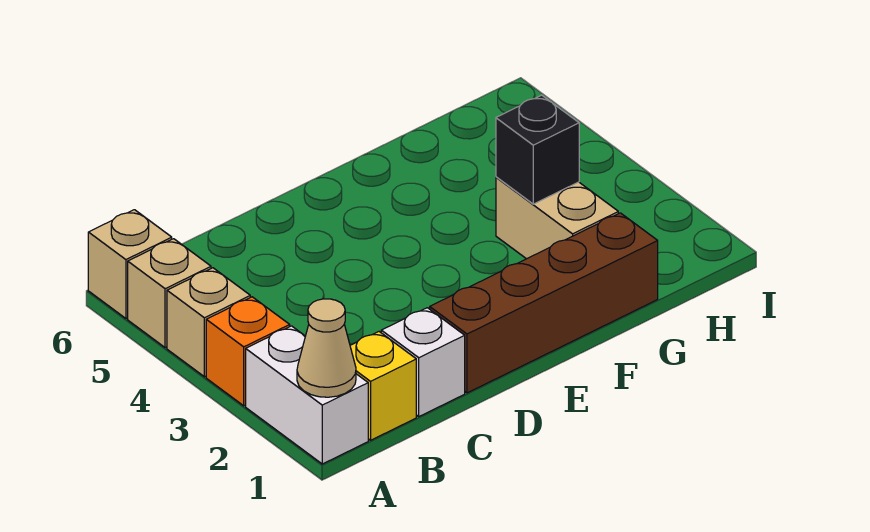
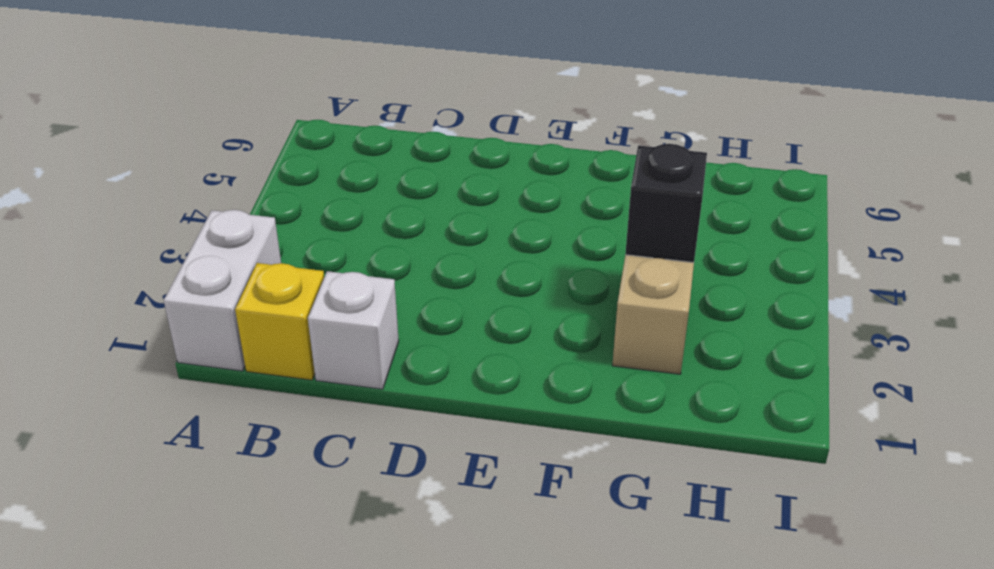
none -> orange 1x1 brick [206,297,290,406]
none -> tan 1x1 brick [167,268,250,377]

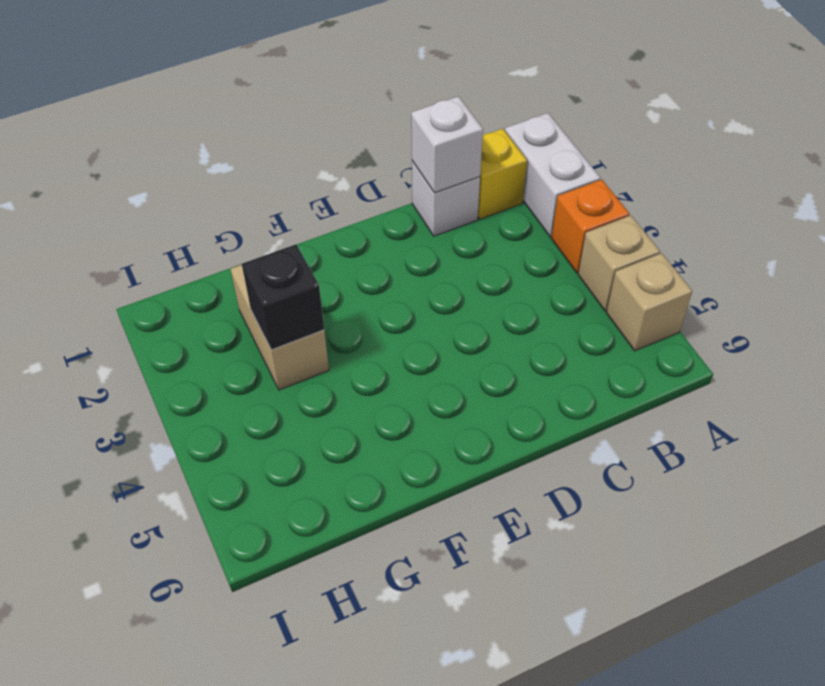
white 1x1 brick [411,96,483,193] -> none
none -> tan 1x1 brick [88,210,172,318]
none -> brown 1x4 brick [430,213,658,393]

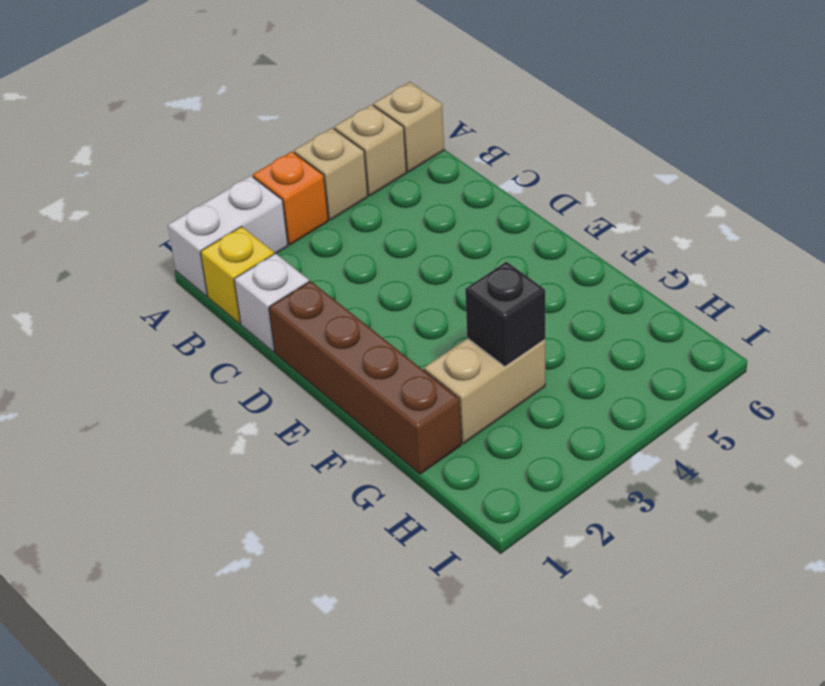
none -> tan 1x1 cone [297,299,356,397]

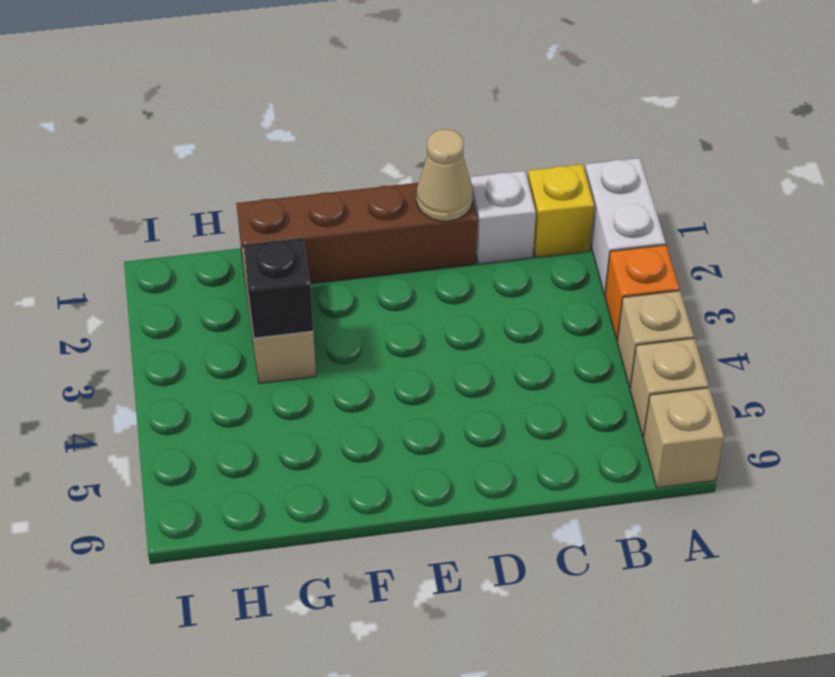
tan 1x1 cone [417,129,473,221] -> tan 1x1 cone moved to [297,299,356,397]

